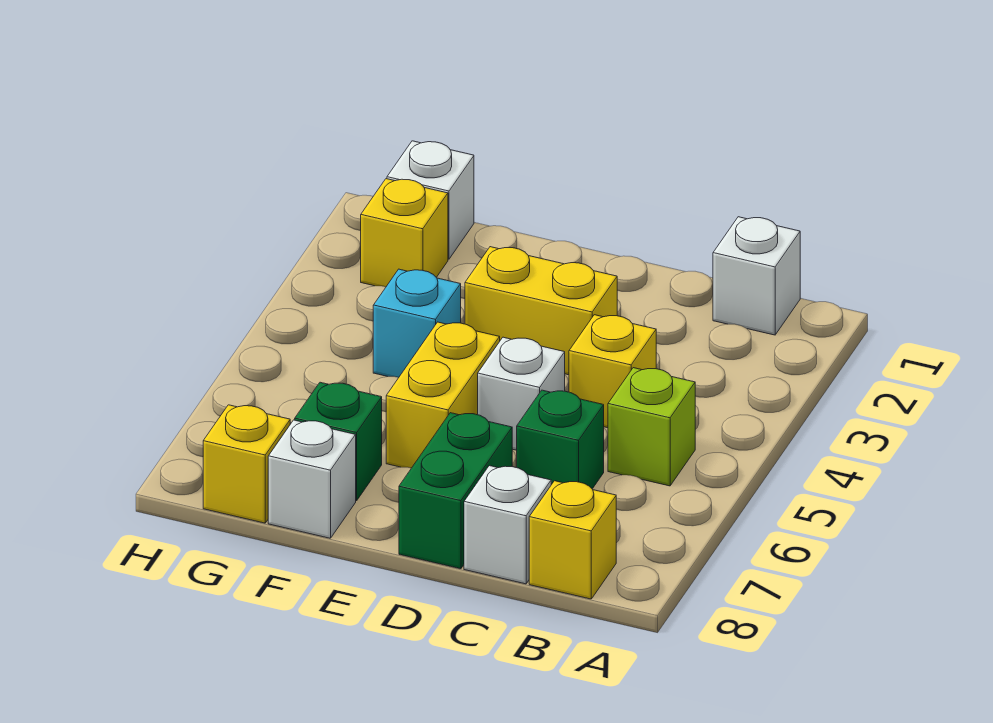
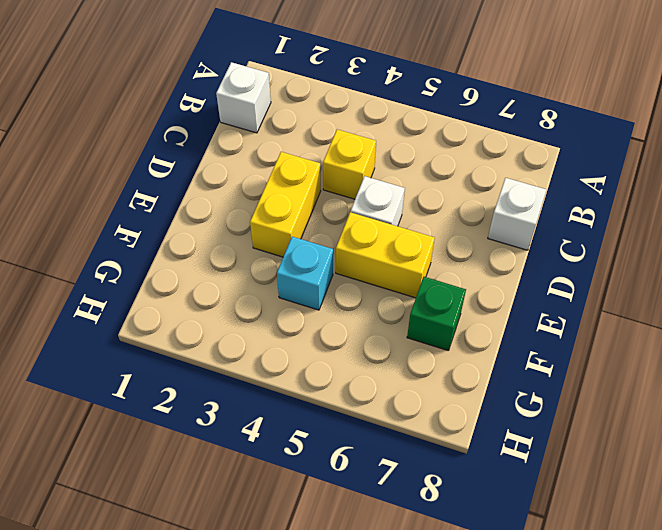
none -> lime 1x1 brick [608,368,695,486]
none -> yellow 1x1 brick [529,481,616,599]
none -> green 1x1 brick [517,390,604,489]

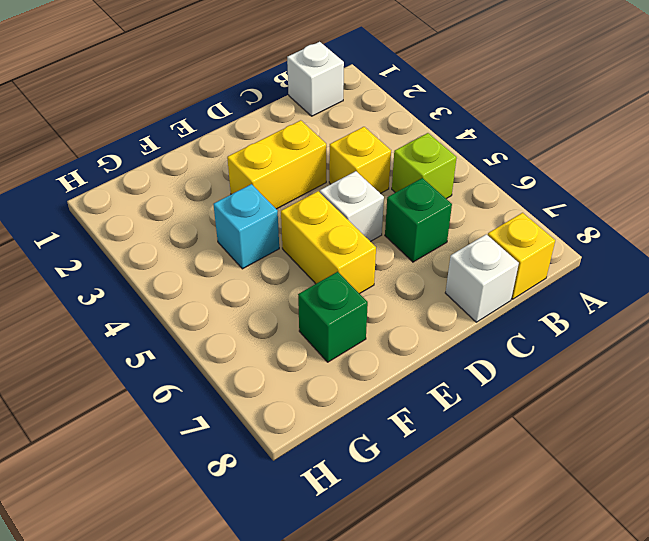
none -> green 1x2 brick [399,413,512,569]
none -> white 1x1 brick [268,420,356,538]
none -> white 1x1 brick [387,141,474,259]

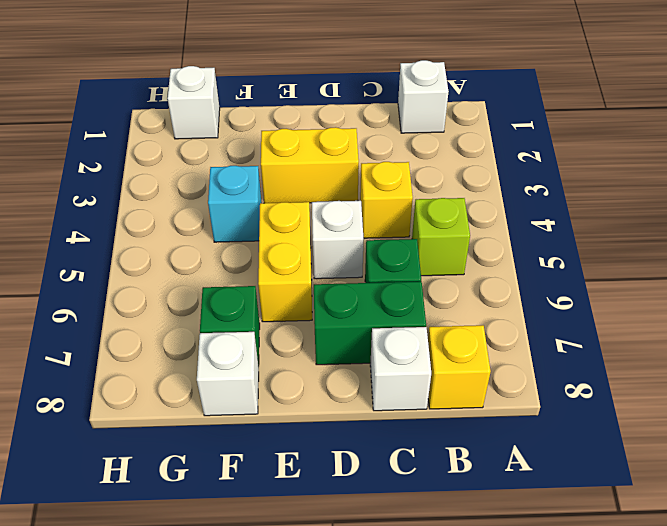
green 1x2 brick [314,281,426,365] -> green 1x2 brick turned to [399,413,512,569]
none -> yellow 1x1 brick [361,179,448,287]
none -> yellow 1x1 brick [203,405,290,523]

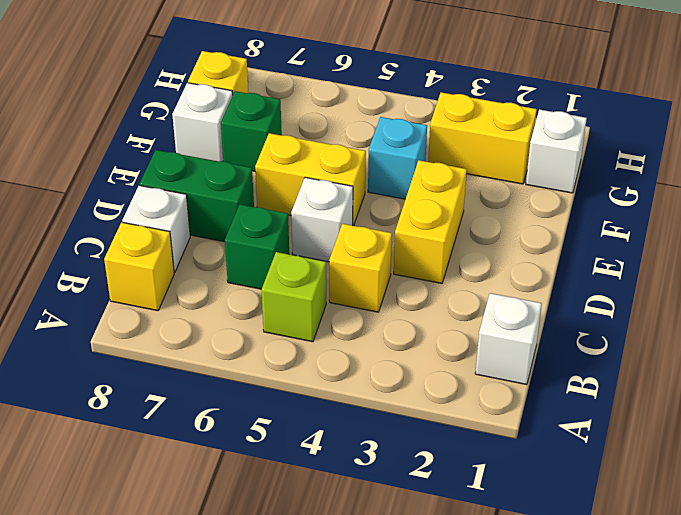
yellow 1x2 brick [428,92,537,184] -> yellow 1x1 brick [361,179,448,287]

